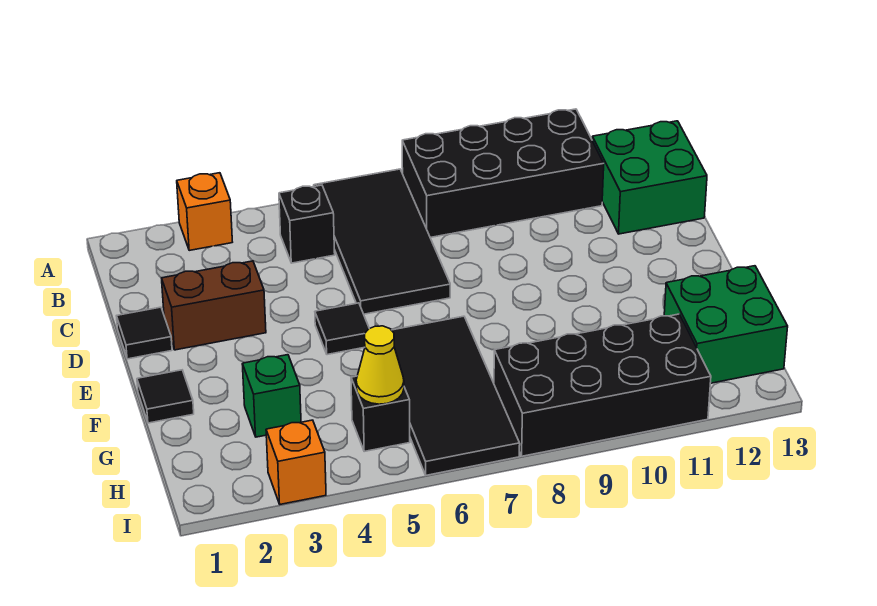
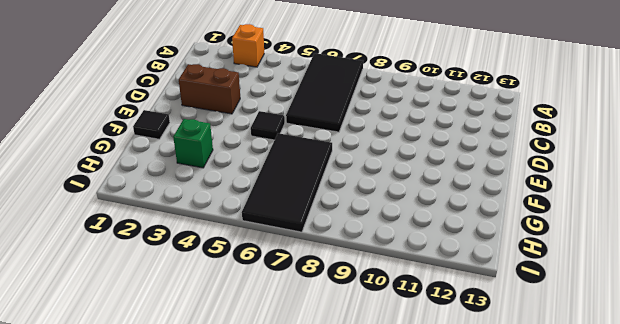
none -> black 2x4 brick [402,109,604,238]
none -> black 1x1 brick [279,185,335,263]
none -> green 2x2 brick [592,121,707,234]

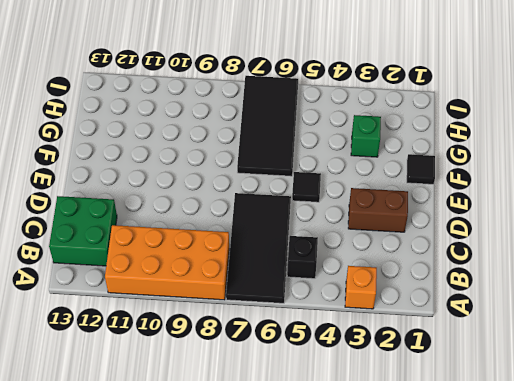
orange 2x4 brick [105,225,229,300] -> black 2x4 brick [402,109,604,238]
none -> black 1x1 tile [117,307,172,359]
none -> green 2x2 brick [664,266,788,383]
none -> black 1x1 brick [351,376,410,451]

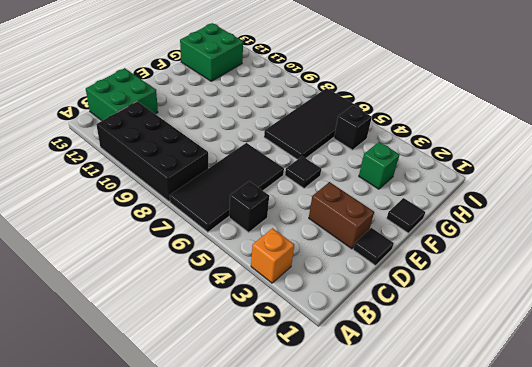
none -> black 2x4 brick [494,314,711,456]
none -> orange 1x1 brick [266,420,326,504]
none -> yellow 1x1 cone [356,326,404,404]

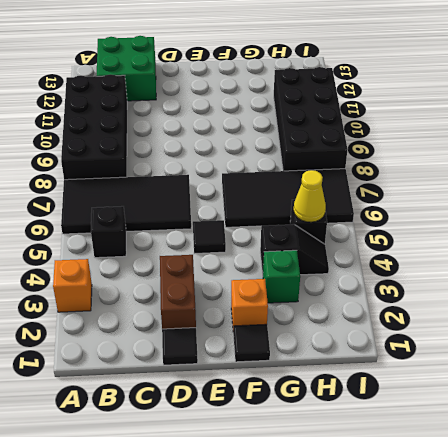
orange 1x1 brick [231,279,268,326] -> orange 1x1 brick moved to [266,420,326,504]
black 1x2 slope [260,224,329,275] -> none
none -> green 2x2 brick [664,266,788,383]

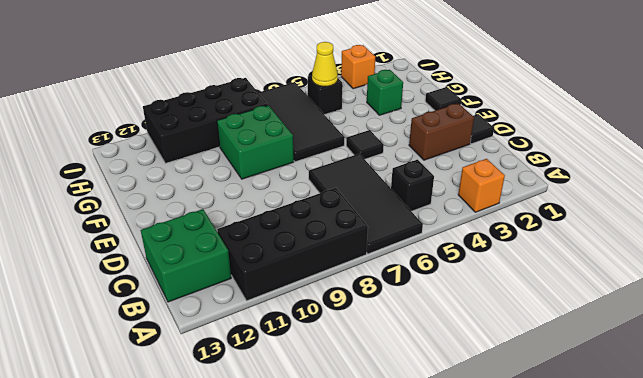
green 2x2 brick [217,105,294,179] -> green 2x2 brick moved to [664,266,788,383]

